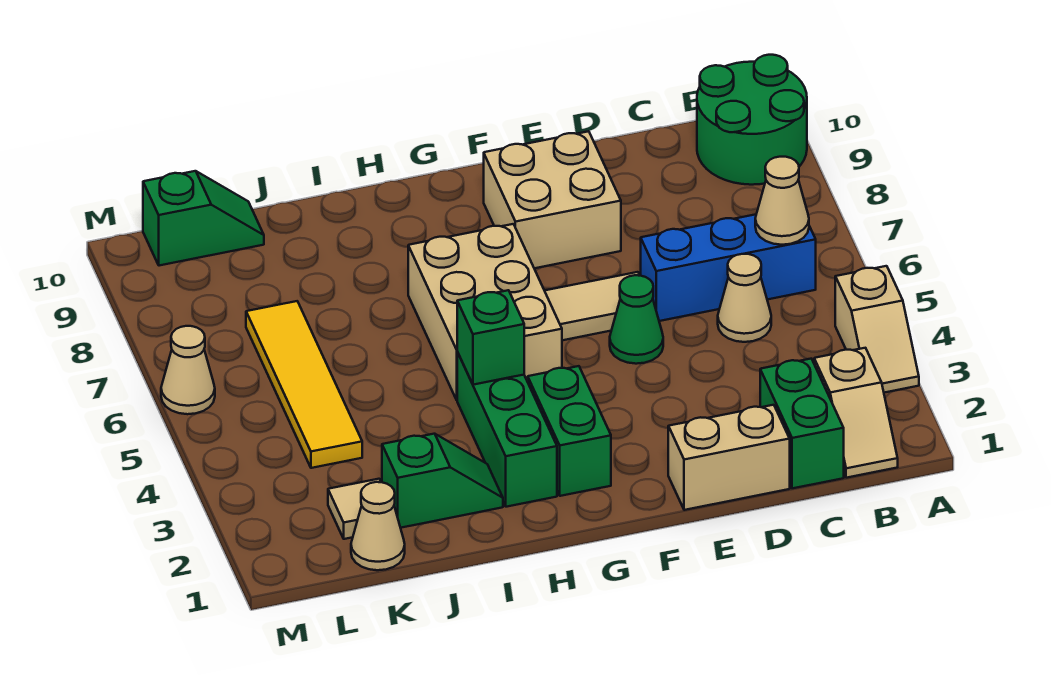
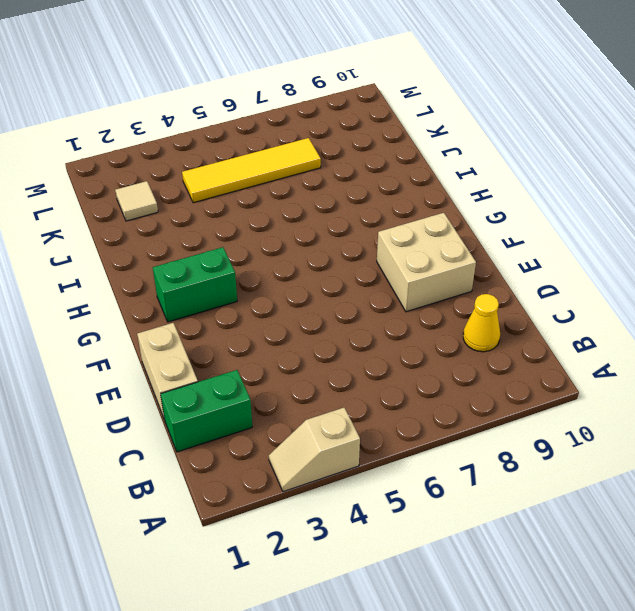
yellow 1x1 cone [463,294,500,352] -> none
none -> green 2x2 round brick [697,55,807,185]
none -> tan 1x2 slope [814,348,898,478]
none -> blue 1x3 brick [641,214,816,321]

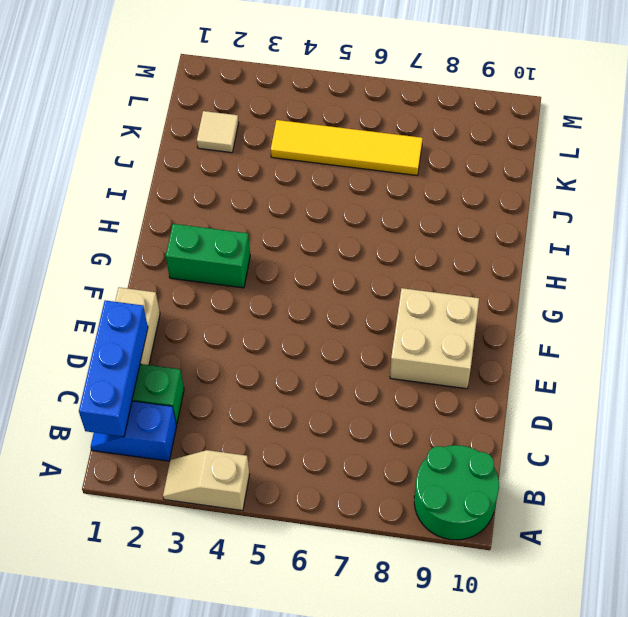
blue 1x2 slope [91,401,177,461] -> tan 1x2 slope [814,348,898,478]
blue 1x3 brick [79,300,148,437] -> blue 1x3 brick moved to [641,214,816,321]
none -> tan 1x1 cone [718,254,771,342]
none -> green 1x1 cone [610,275,663,364]
none -> tan 1x2 tile [545,272,640,340]

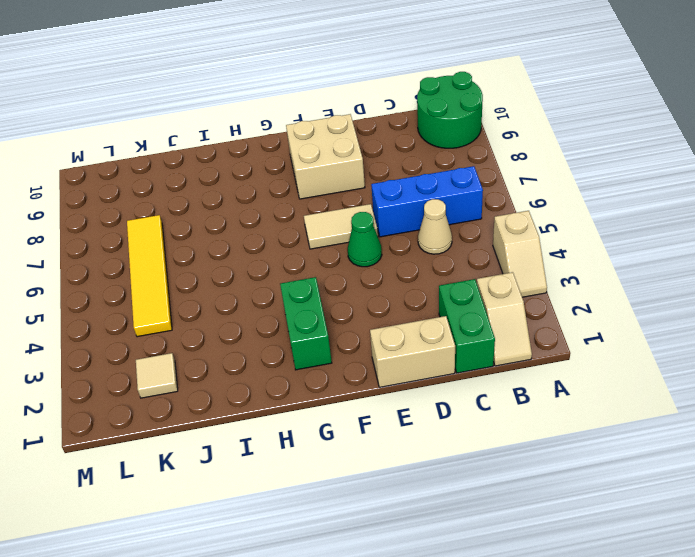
none -> tan 2x3 brick [408,224,562,400]
none -> green 1x3 brick [457,352,557,507]
none -> green 1x2 slope [382,434,503,528]

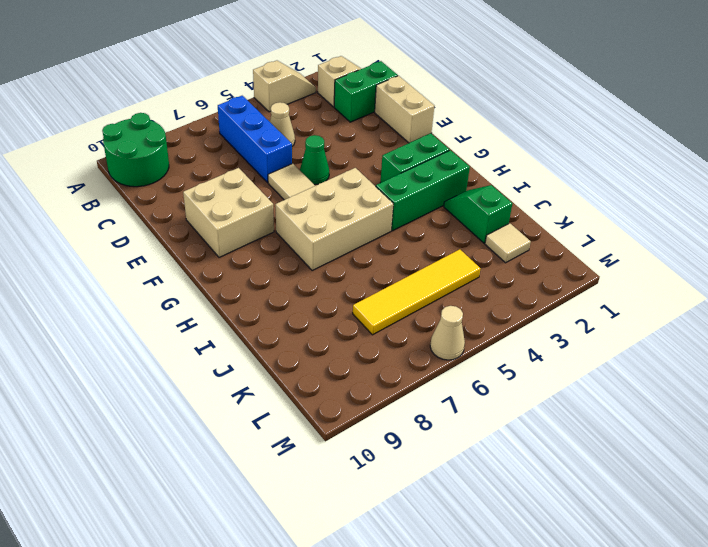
none -> tan 1x1 cone [351,482,405,570]
none -> green 1x2 slope [143,171,264,266]
none -> tan 1x1 cone [755,157,809,245]

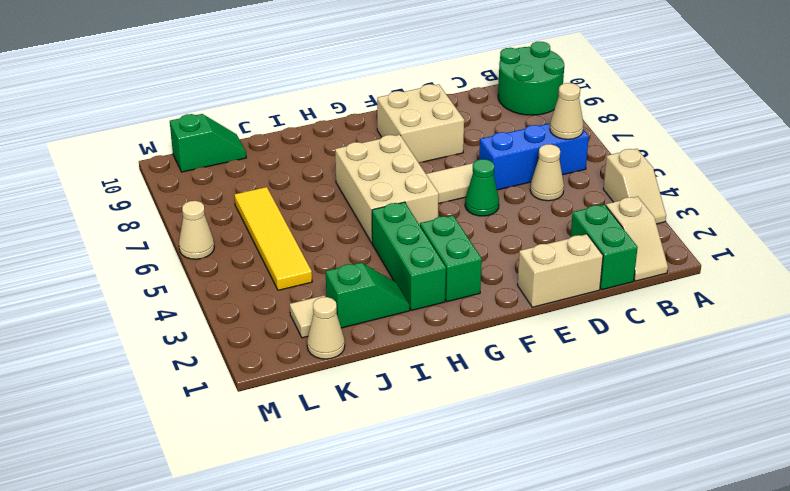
none -> green 1x1 brick [457,290,524,385]

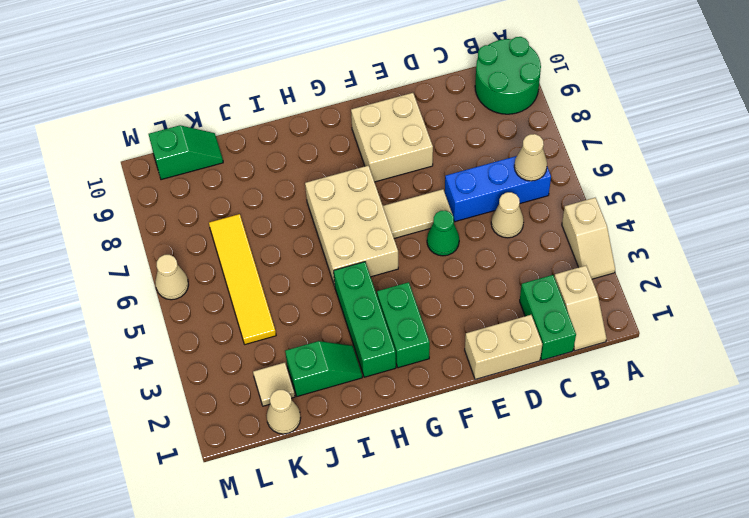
none -> green 1x1 brick [457,290,524,385]

